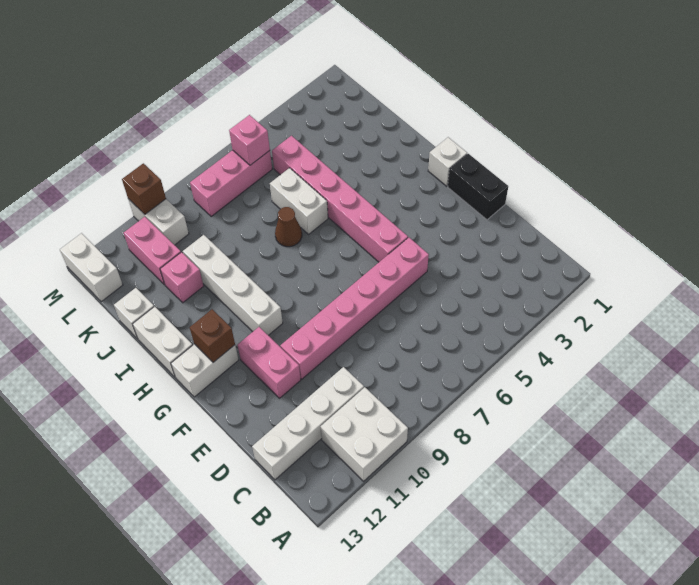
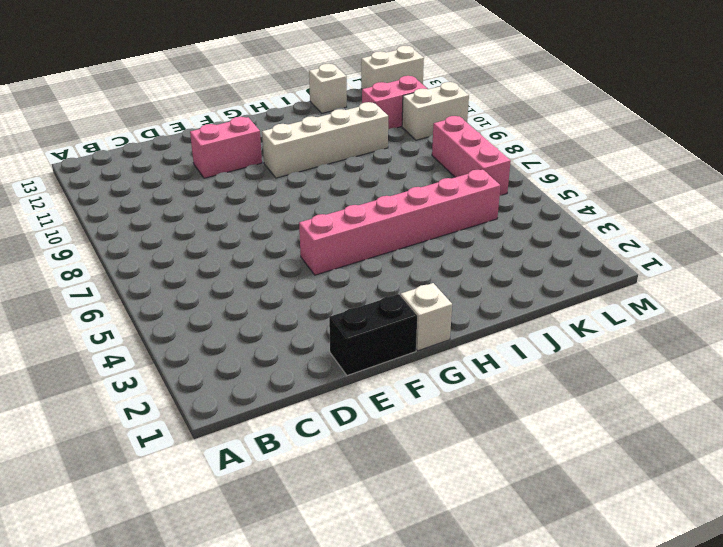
none -> white 2x2 brick [321,387,408,481]
none -> white 1x4 brick [252,367,364,480]
none -> pink 1x6 brick [280,237,429,379]

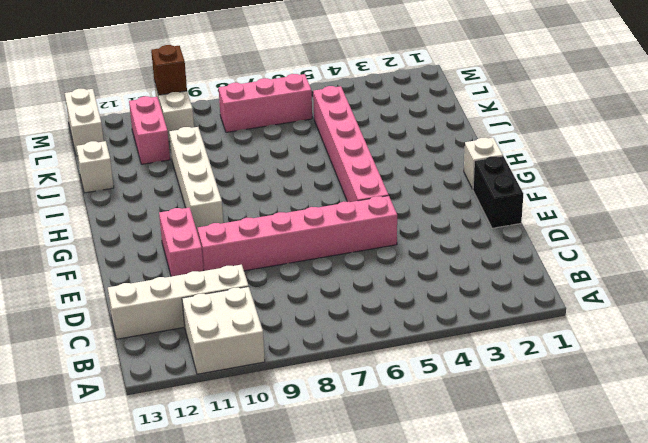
none -> white 1x2 brick [171,344,239,397]
none -> white 1x2 brick [133,306,192,377]
none -> white 1x2 brick [270,168,328,234]

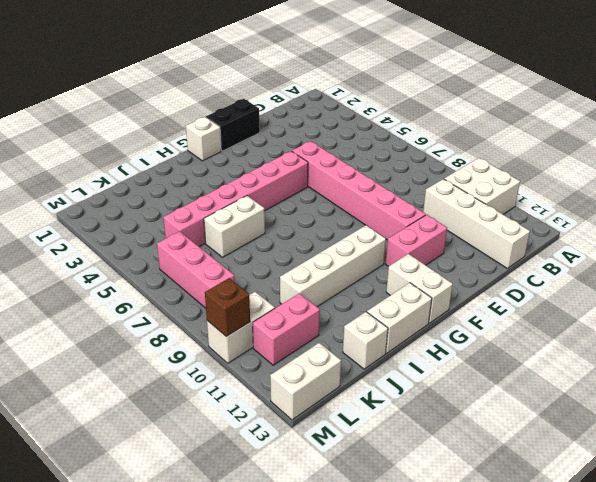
none -> brown 1x1 cone [275,207,302,247]
none -> pink 1x1 brick [160,252,204,303]
none -> brown 1x1 brick [190,309,235,362]

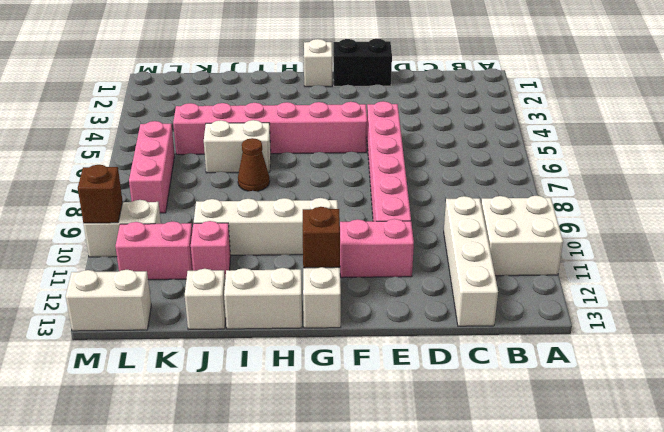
none -> pink 1x1 brick [229,115,270,165]

